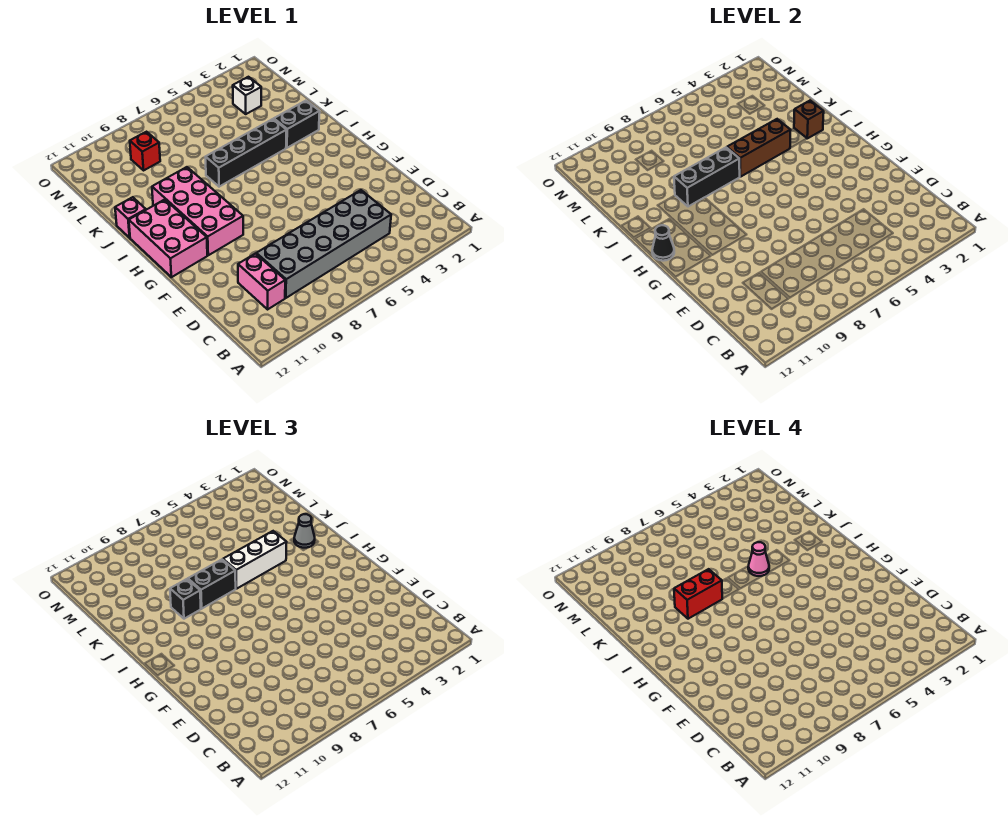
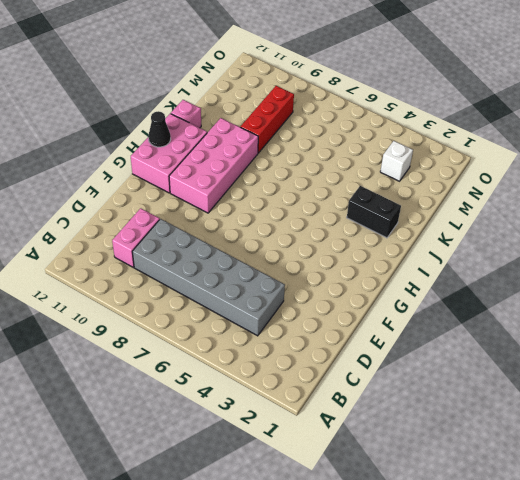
red 1x3 brick [241,86,294,153] -> red 1x1 brick [130,132,160,170]
none -> black 1x4 brick [206,119,287,187]
none -> brown 1x1 brick [794,101,824,138]
none -> brown 1x3 brick [727,119,791,177]

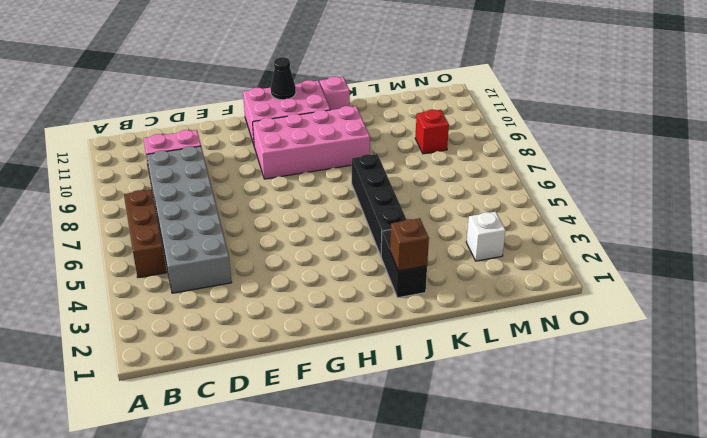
brown 1x3 brick [124,190,166,278] -> brown 1x3 brick moved to [727,119,791,177]
none -> black 1x3 brick [674,148,740,207]
none -> grey 1x1 cone [294,514,315,548]
none -> white 1x3 brick [223,531,287,589]

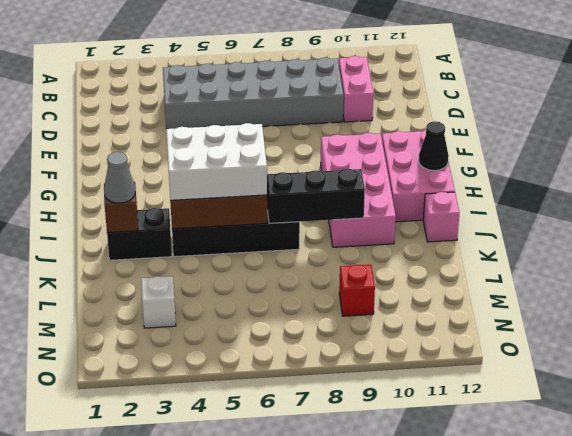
white 2x3 brick [166,123,267,200] -> white 1x3 brick [223,531,287,589]
none -> black 1x2 brick [188,560,236,609]
none -> black 1x1 brick [170,579,201,619]
none -> pink 1x1 cone [748,542,769,576]

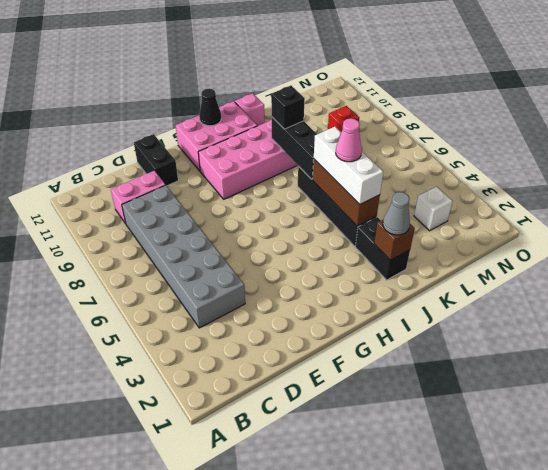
black 1x2 brick [134,134,178,186] -> black 1x2 brick moved to [188,560,236,609]
none -> red 1x2 brick [674,569,722,619]

